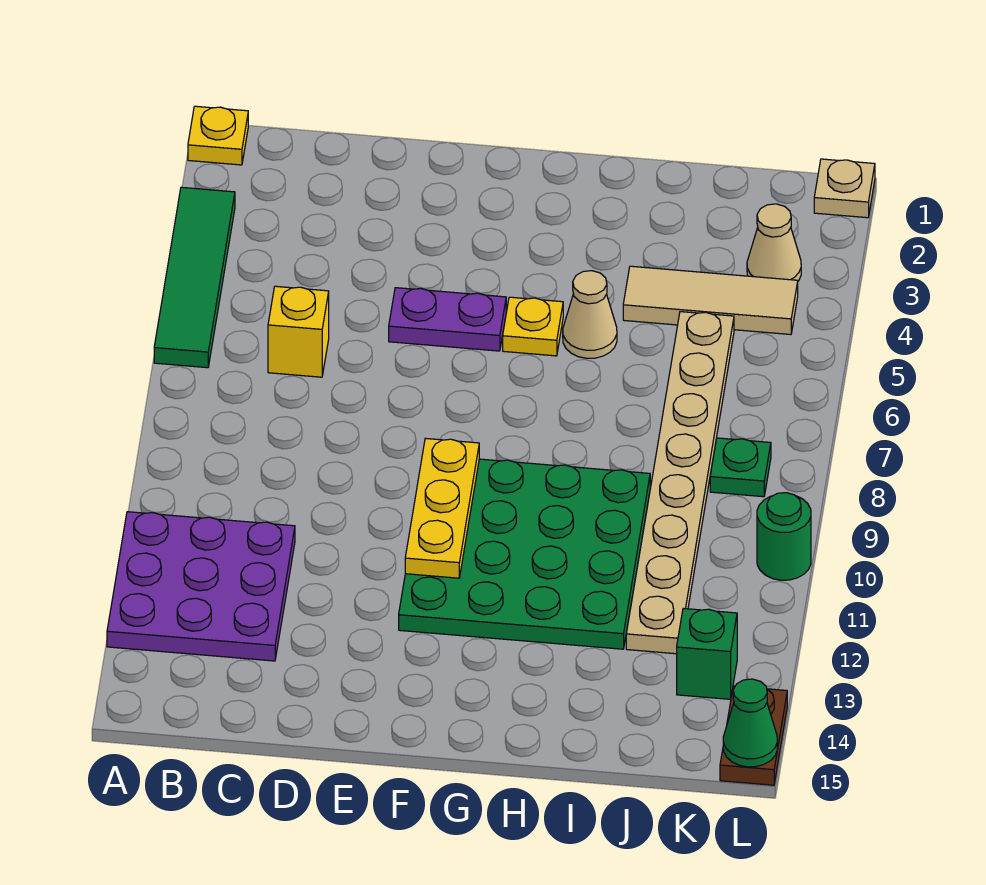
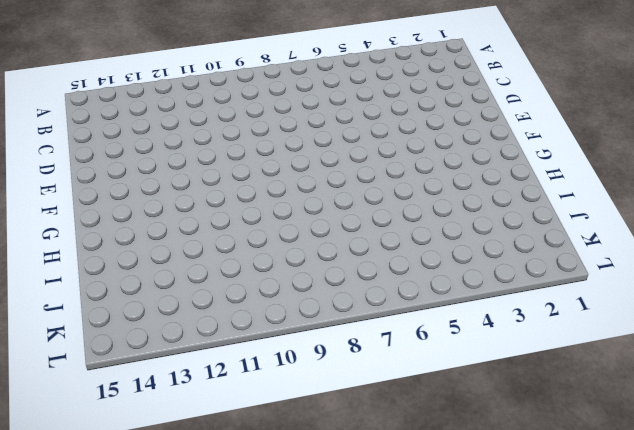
none -> yellow 1x1 plate [188,106,248,165]
none -> green 1x4 tile [154,187,235,368]
none -> purple 3x3 plate [107,512,295,661]

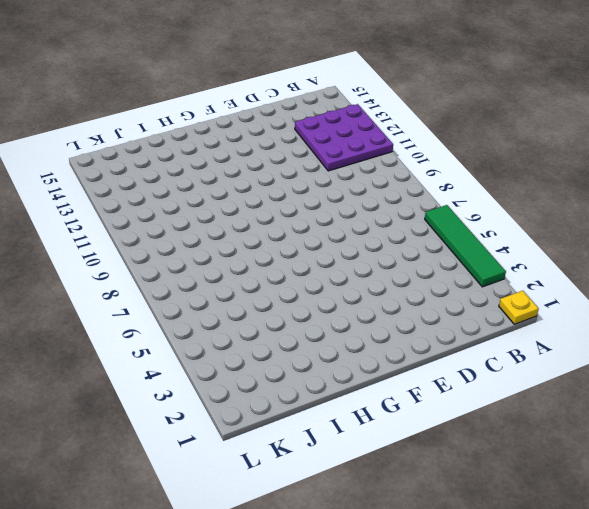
none -> yellow 1x1 brick [268,286,329,377]
none -> purple 1x2 plate [389,288,506,351]
none -> green 4x4 plate [399,459,650,649]

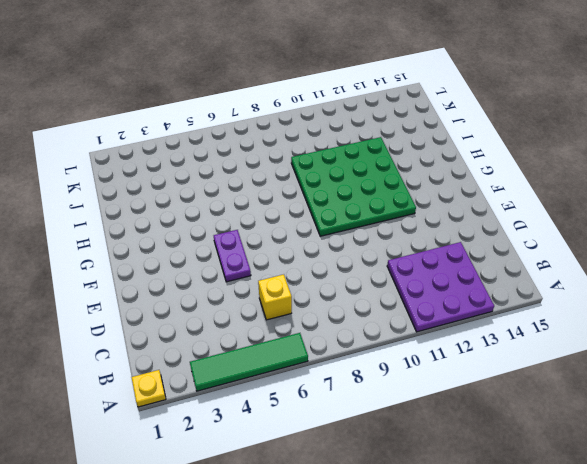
none -> yellow 1x1 plate [503,297,563,356]
none -> tan 1x1 cone [563,271,617,358]
none -> tan 1x3 tile [623,266,798,335]

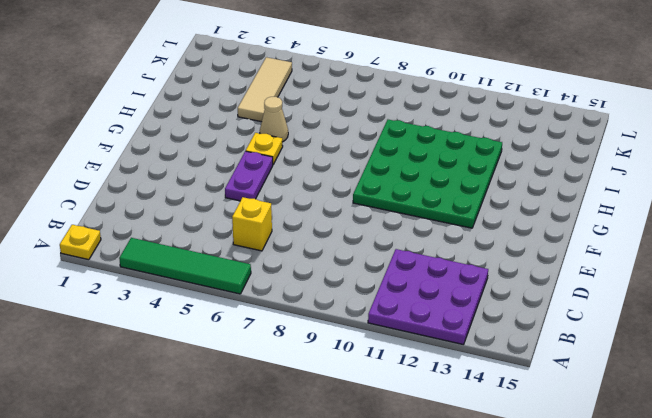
none -> tan 1x8 plate [626,312,734,654]
none -> tan 1x1 cone [747,204,801,281]
none -> green 1x1 plate [710,438,771,497]

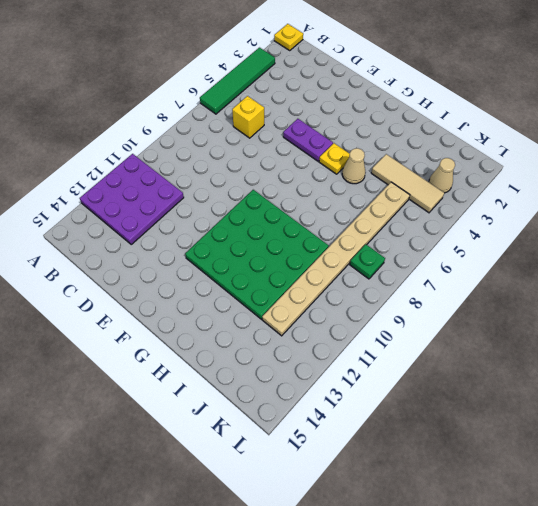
none -> green 1x1 brick [677,608,737,699]
none -> tan 1x1 plate [814,159,875,218]
none -> green 1x1 round brick [757,493,811,580]

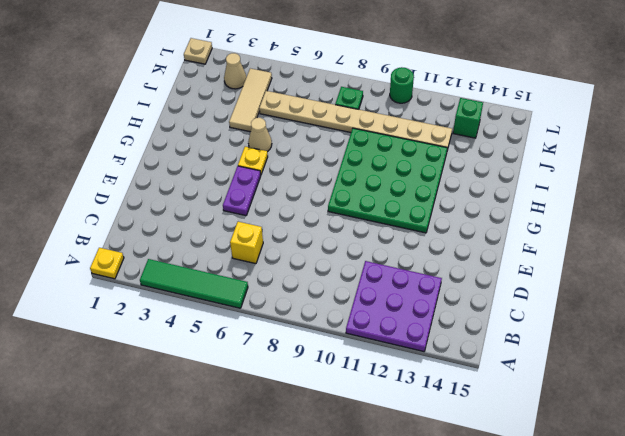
none -> brown 1x2 plate [720,686,787,785]
none -> yellow 1x3 plate [405,438,479,578]
none -> green 1x1 cone [723,679,777,767]

